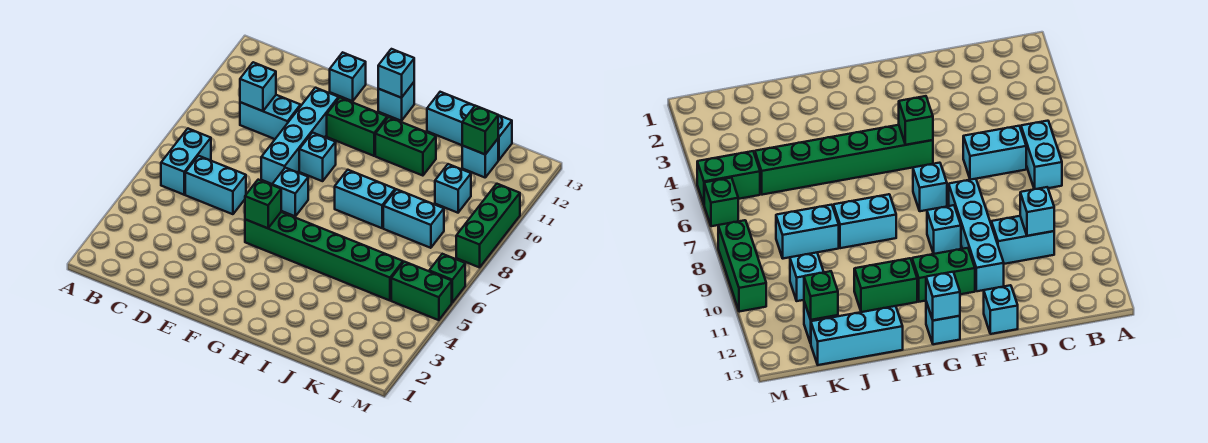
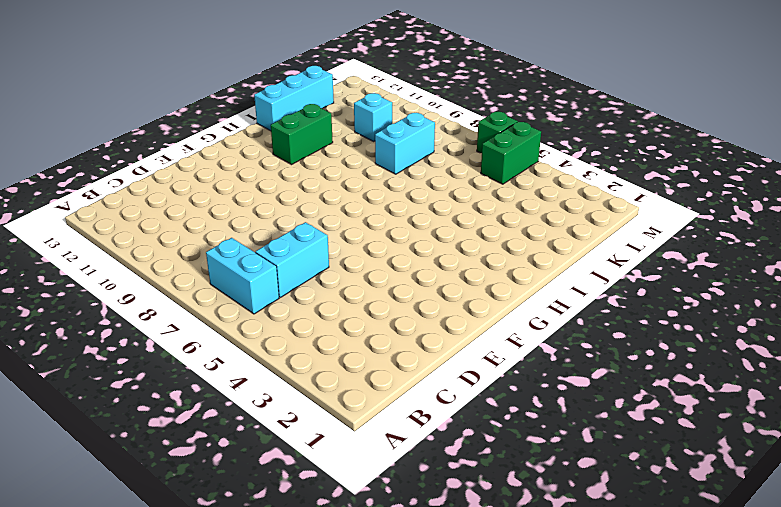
none -> cyan 1x2 brick [240,95,300,139]
none -> cyan 1x4 brick [261,88,338,184]
none -> cyan 1x1 brick [330,52,366,101]

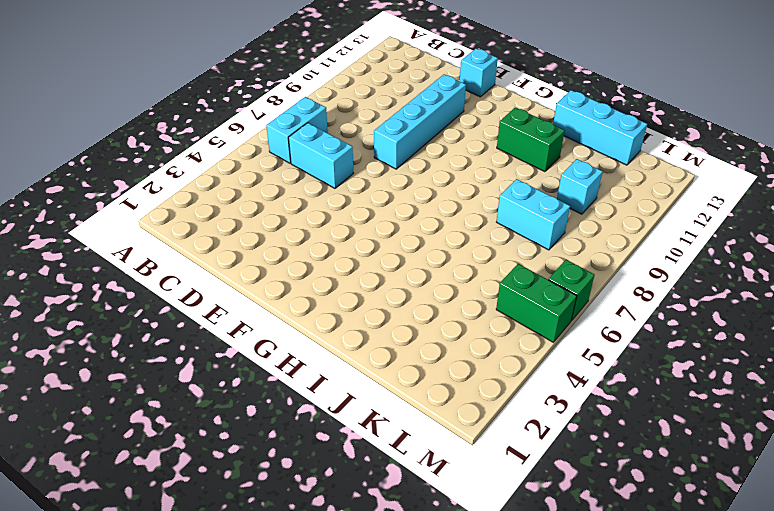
none -> cyan 1x2 brick [240,95,300,139]
none -> green 1x6 brick [245,212,403,300]
none -> cyan 1x1 brick [272,168,308,216]

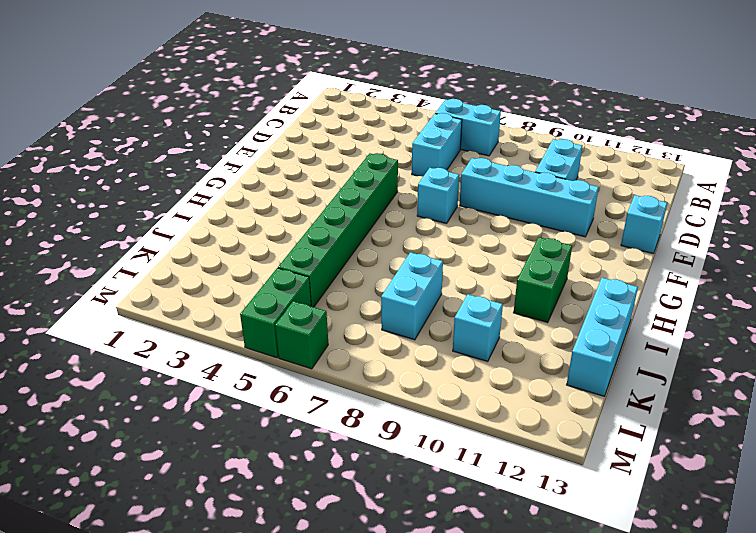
none -> cyan 1x1 brick [299,133,336,181]
none -> green 1x2 brick [327,97,387,156]
none -> cyan 1x1 brick [378,82,414,121]

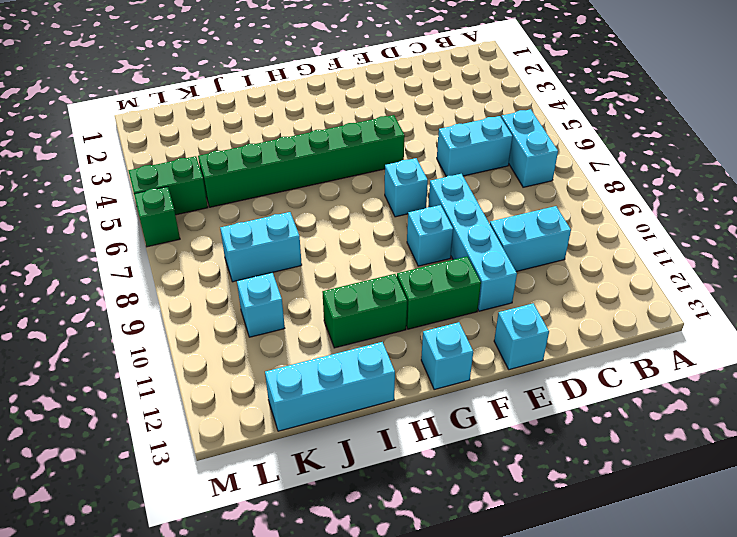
none -> cyan 1x2 brick [335,170,395,228]
none -> cyan 1x1 brick [462,139,498,177]
none -> green 1x3 brick [456,184,520,267]

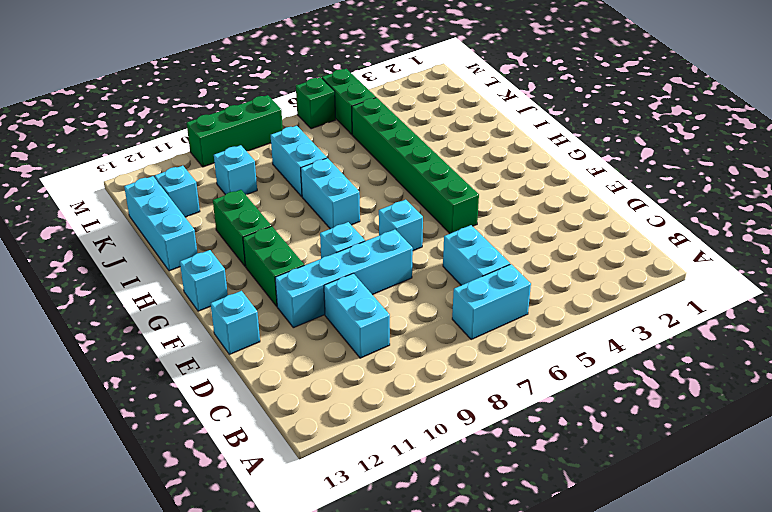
none -> cyan 1x1 brick [240,62,276,111]
none -> green 1x1 brick [245,180,281,228]
none -> cyan 1x1 brick [378,49,414,98]

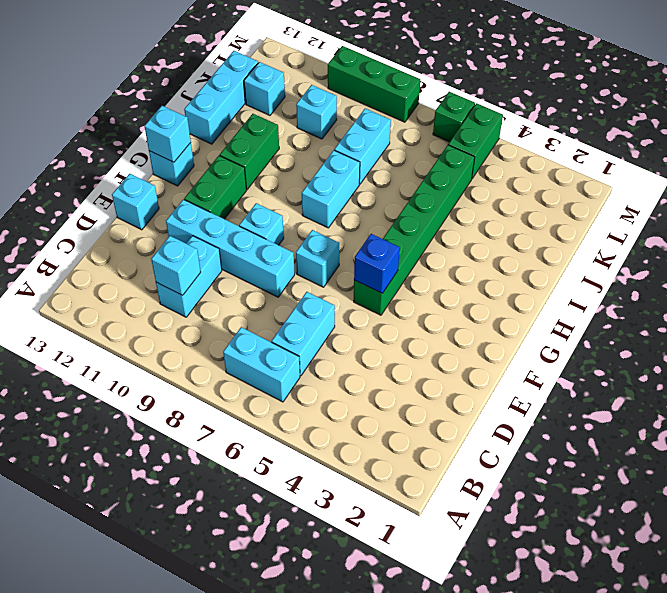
blue 1x1 brick [354,234,400,293] -> green 1x1 brick [245,180,281,228]
none -> green 1x1 brick [462,106,498,154]

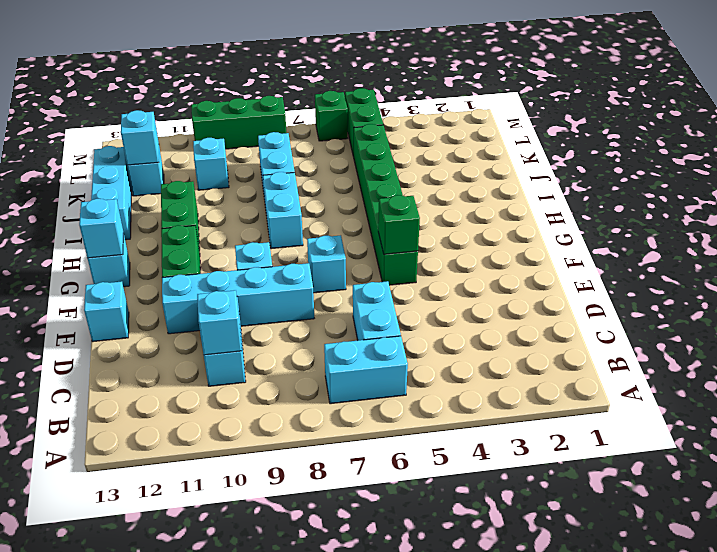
cyan 1x1 brick [121,110,159,165] -> green 1x1 brick [462,106,498,154]

